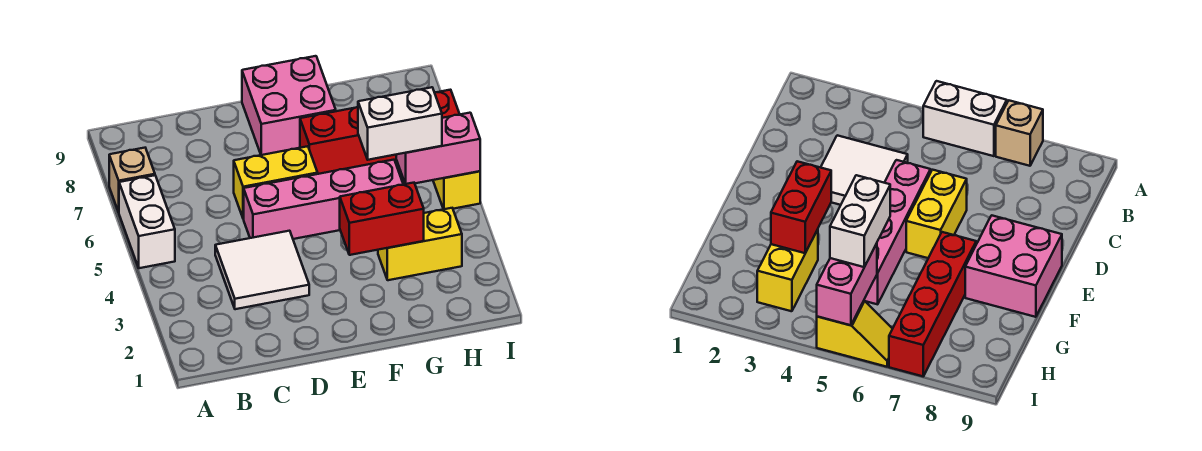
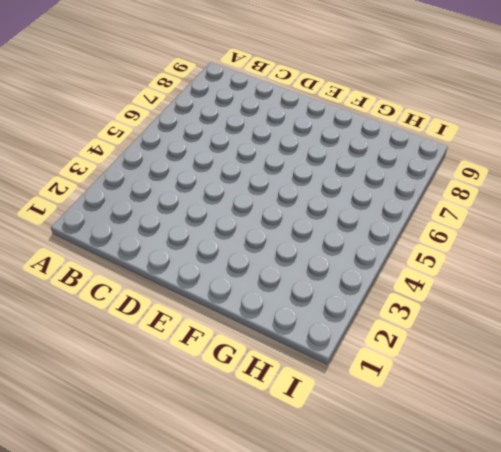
none -> white 1x2 brick [119,175,175,268]
none -> tan 1x1 brick [109,148,155,212]
none -> white 2x2 tile [215,231,309,309]

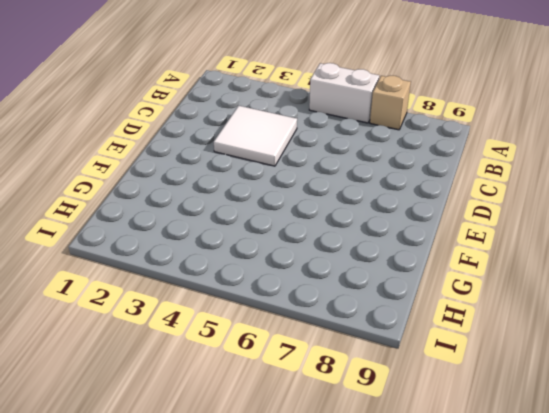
none -> pink 1x4 brick [244,160,403,239]
none -> yellow 1x2 brick [234,146,318,219]
none -> pink 2x2 brick [242,56,336,155]

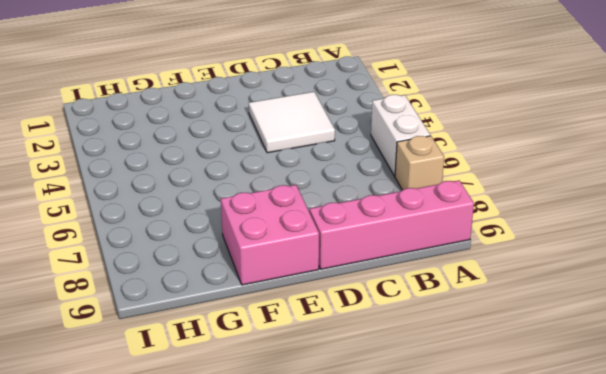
pink 1x4 brick [310,180,474,269] -> pink 1x4 brick moved to [244,160,403,239]
none -> yellow 1x2 brick [234,146,318,219]
none -> red 1x4 brick [300,90,460,174]
none -> yellow 1x2 brick [378,208,462,280]

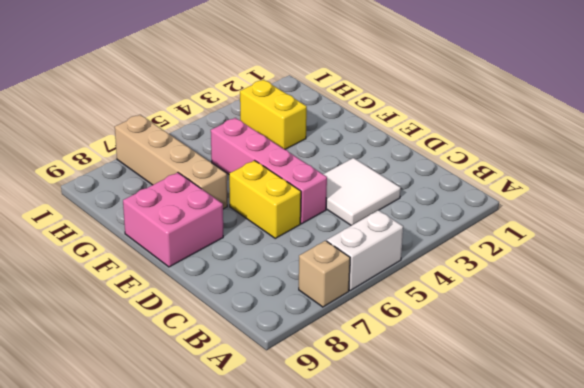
tan 1x4 brick [115,115,227,209] -> red 1x4 brick [300,90,460,174]
none -> yellow 1x2 slope [433,171,480,209]
none -> red 1x2 brick [340,183,424,255]
none -> pink 1x2 brick [396,113,480,184]

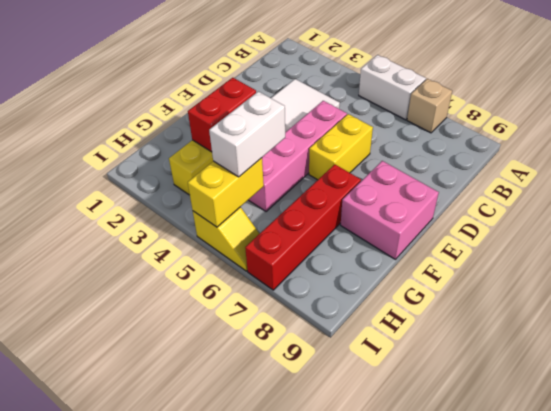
yellow 1x2 brick [188,158,264,227] -> pink 1x2 brick [396,113,480,184]

